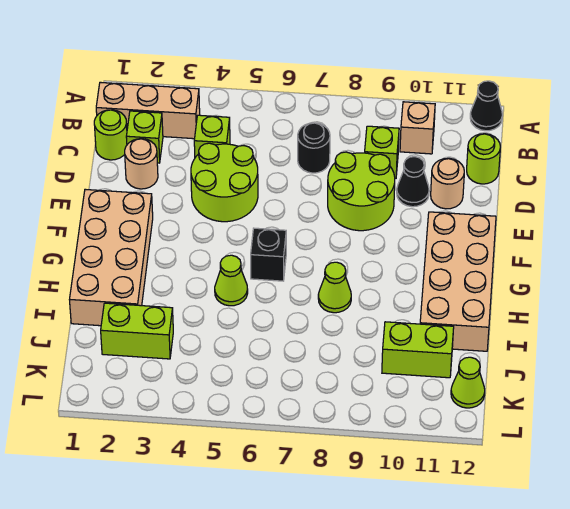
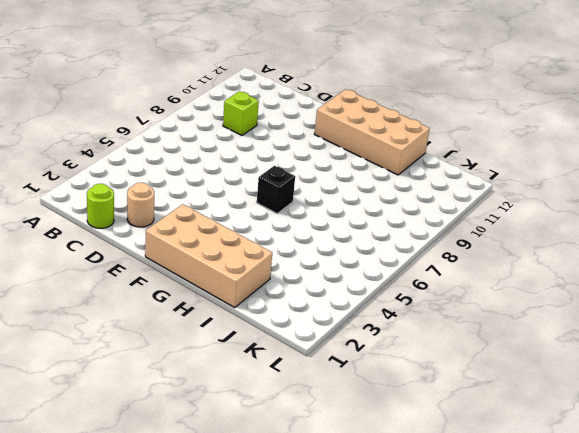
none -> black 1x1 cone [470,81,502,131]
none -> tan 1x3 brick [96,82,200,139]
none -> tan 1x1 brick [400,102,435,154]

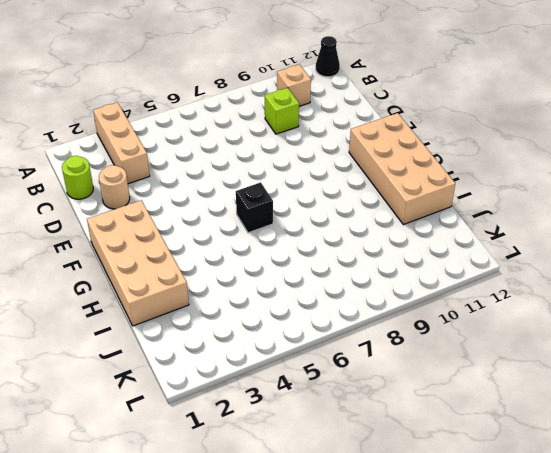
tan 1x3 brick [93,102,150,184] -> tan 1x3 brick turned to [96,82,200,139]
none -> lime 1x1 brick [126,111,163,163]
none -> lime 1x1 brick [194,115,230,157]
none -> black 1x1 round brick [298,123,330,173]

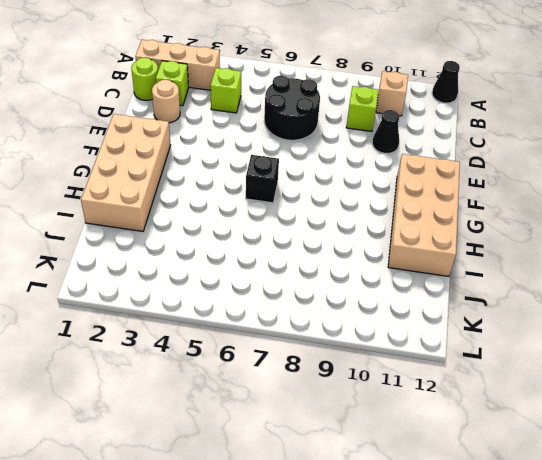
black 2x2 round brick [264,76,320,140] -> black 1x1 round brick [298,123,330,173]
none -> lime 1x1 round brick [467,134,500,184]
none -> lime 2x2 round brick [191,143,258,222]
none -> lime 2x2 round brick [328,152,395,231]

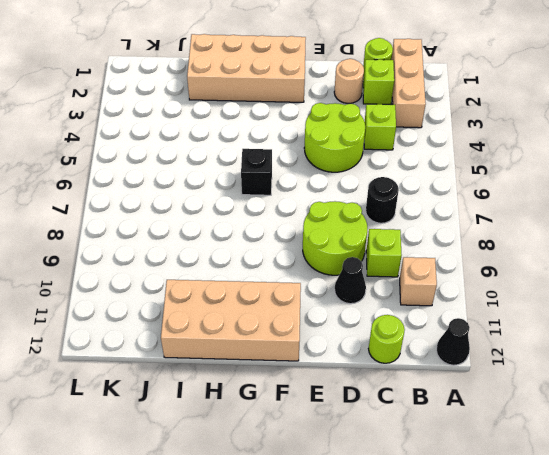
none -> tan 1x1 round brick [431,158,464,209]
none -> lime 1x1 cone [215,255,248,306]
none -> lime 1x1 cone [318,262,351,313]

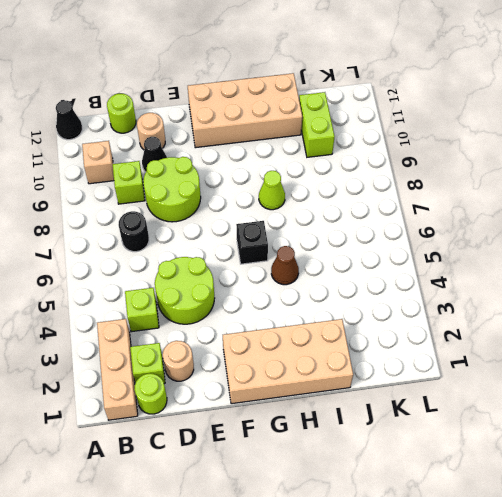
brown 1x1 cone [271,246,299,285] -> lime 1x1 cone [215,255,248,306]
none -> lime 1x2 brick [101,303,173,359]
none -> lime 1x1 cone [451,357,485,408]

